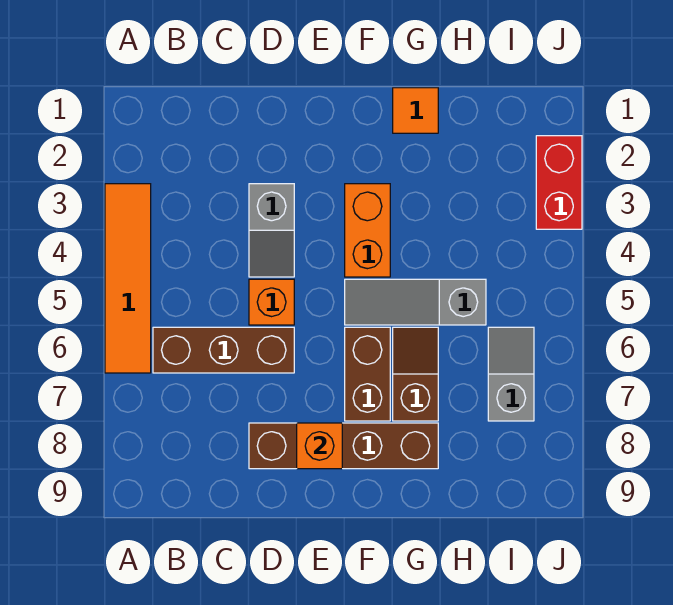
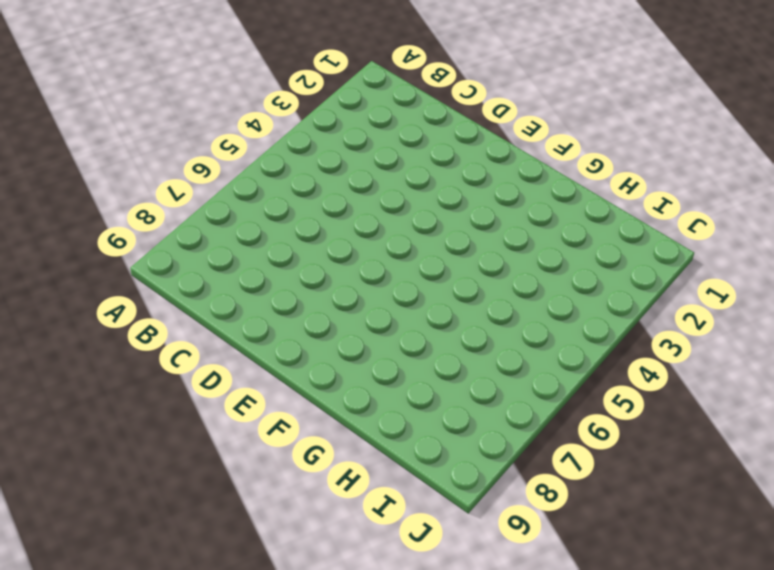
none -> orange 1x4 tile [105,184,151,373]
none -> brown 1x3 brick [153,327,294,373]
none -> grey 1x2 slope [249,184,294,277]

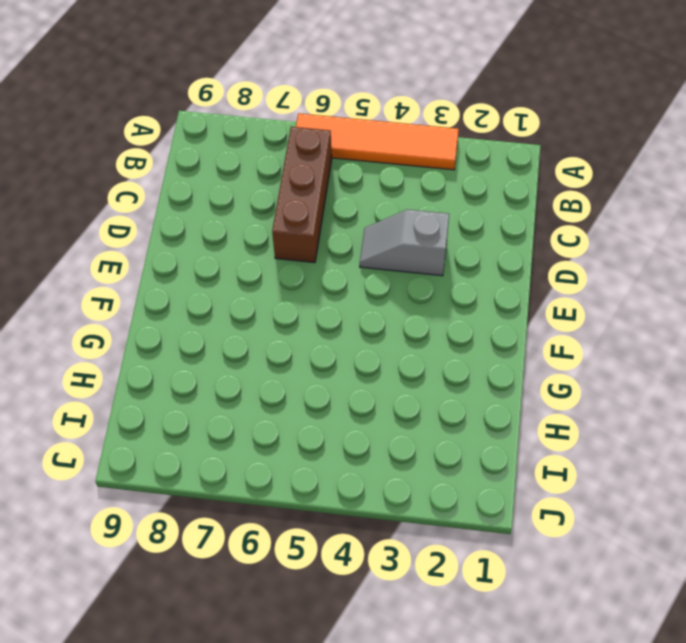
none -> orange 1x1 brick [249,279,294,325]
none -> brown 1x4 brick [249,423,438,469]
none -> orange 1x2 brick [345,184,390,277]

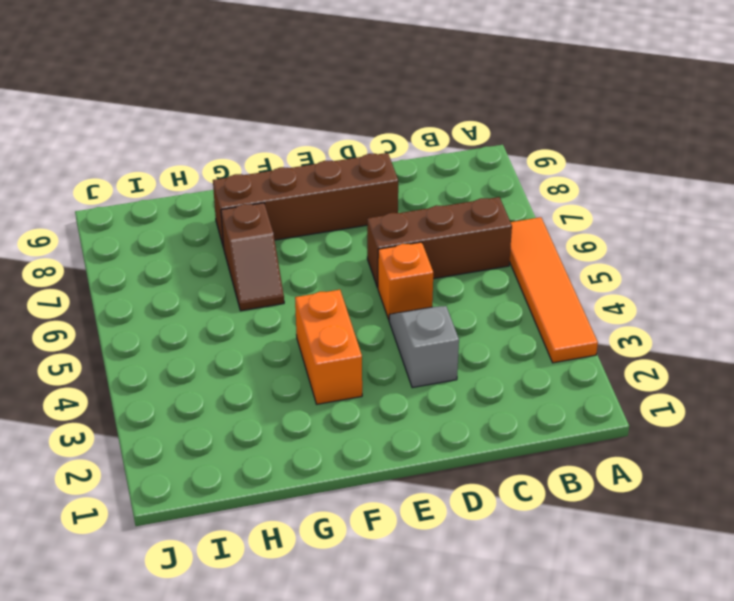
none -> grey 1x3 slope [345,279,486,325]
none -> brown 1x2 brick [345,327,390,421]
none -> orange 1x1 tile [393,88,438,133]

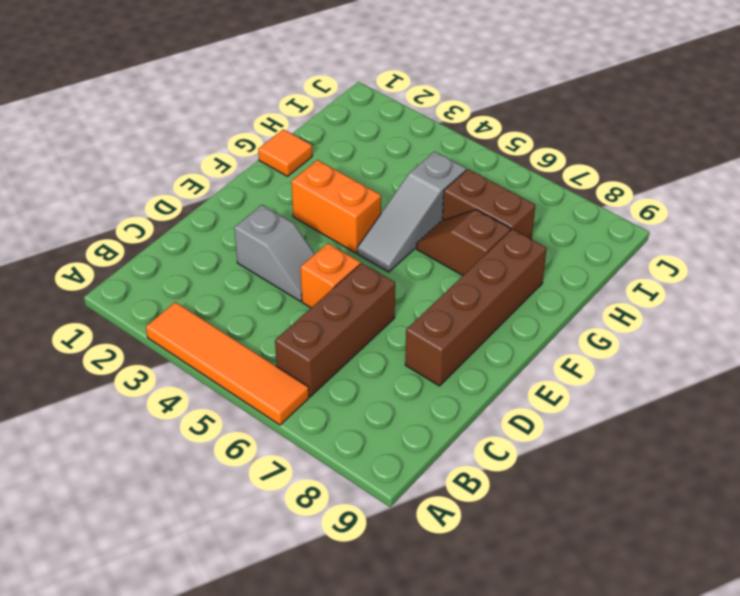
brown 1x2 brick [442,169,535,239] -> brown 1x2 brick moved to [345,327,390,421]
none -> grey 1x2 slope [488,327,534,421]
none -> red 1x2 brick [536,136,582,229]
none -> orange 1x1 brick [297,423,342,469]

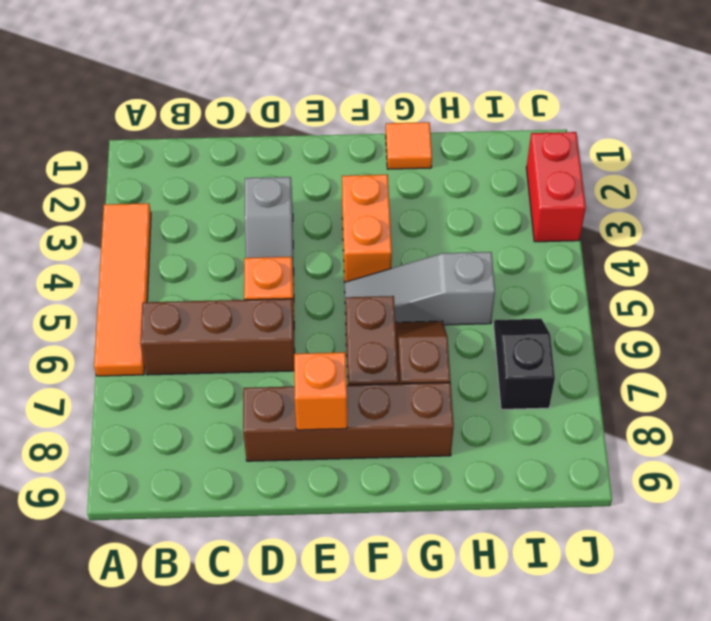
black 1x2 slope [494,319,555,409] -> grey 1x2 slope [488,327,534,421]

